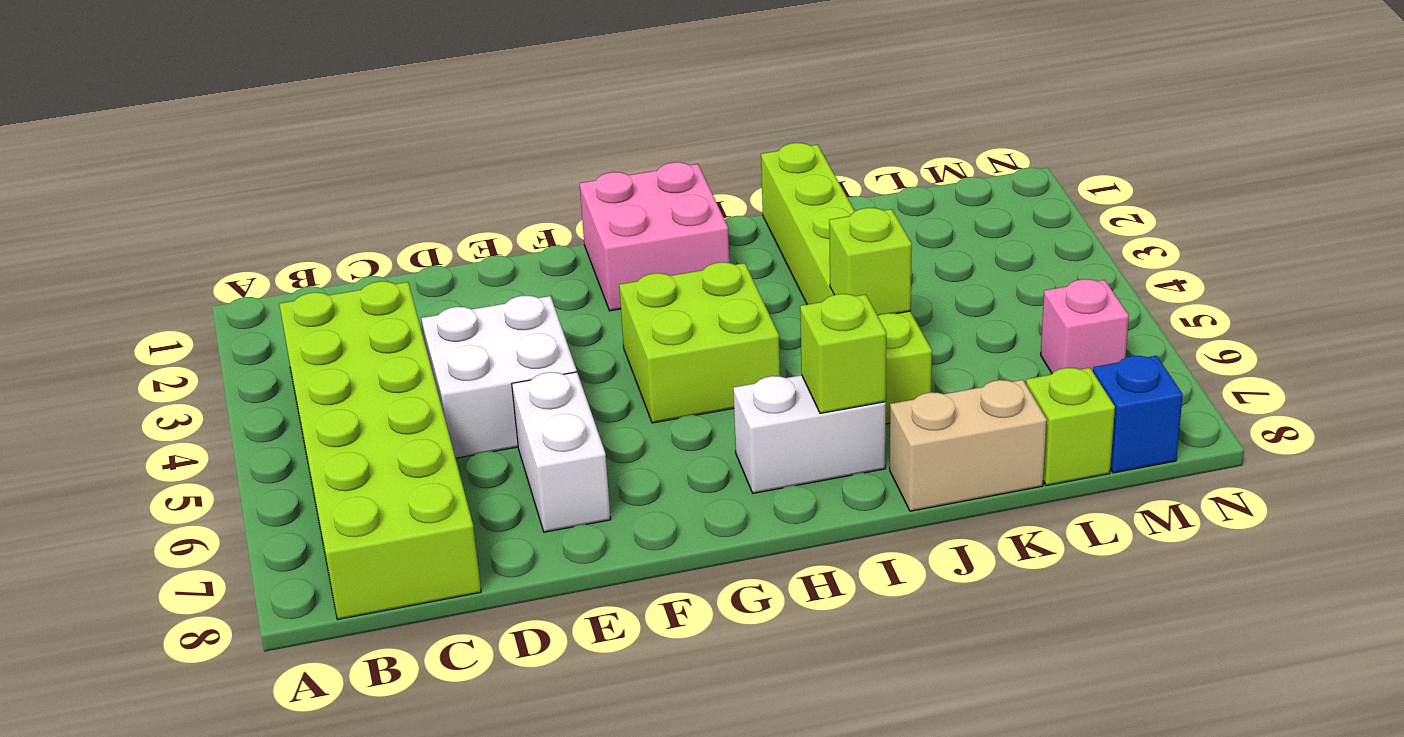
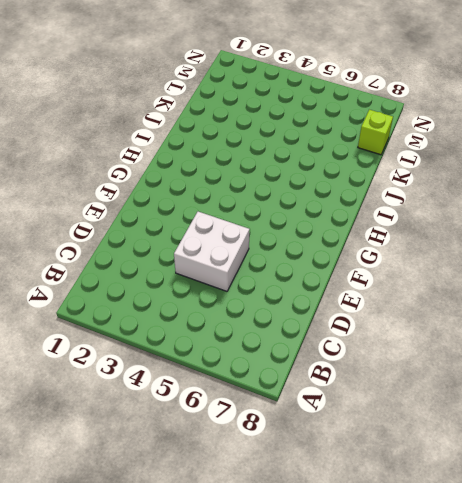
none -> lime 2x6 brick [279,281,481,619]
none -> white 1x2 brick [512,372,611,532]
none -> pink 2x2 brick [580,162,729,311]

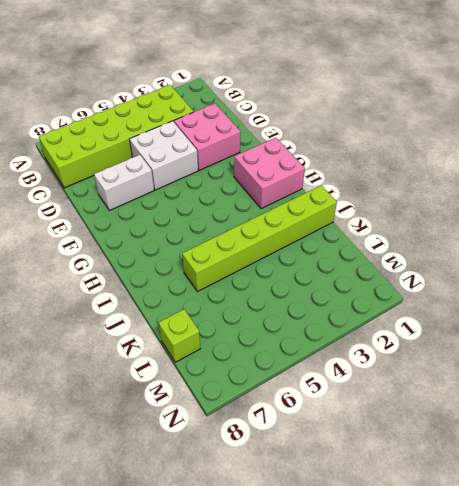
pink 2x2 brick [174,104,240,170] -> none
none -> lime 2x2 brick [619,262,780,423]
none -> white 1x2 brick [733,375,886,493]
none -> tan 1x2 brick [890,380,1047,511]

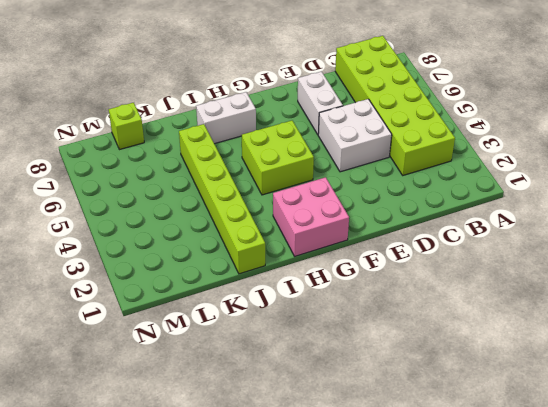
none -> tan 1x2 brick [890,380,1047,511]
none -> pink 1x1 brick [1041,279,1129,373]
none -> blue 1x1 brick [1093,356,1183,473]

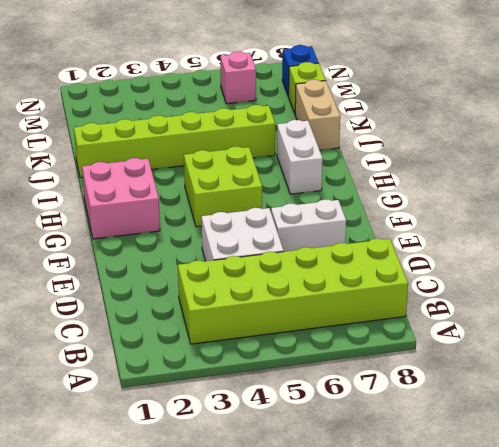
none -> lime 1x1 brick [800,294,886,413]
none -> lime 1x1 brick [829,208,912,316]

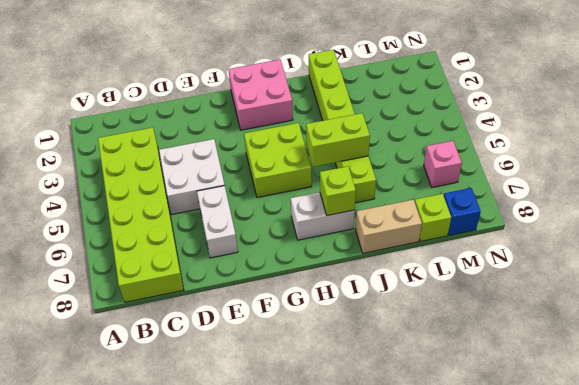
lime 1x2 brick [306,113,370,167] -> lime 1x1 brick [829,208,912,316]

